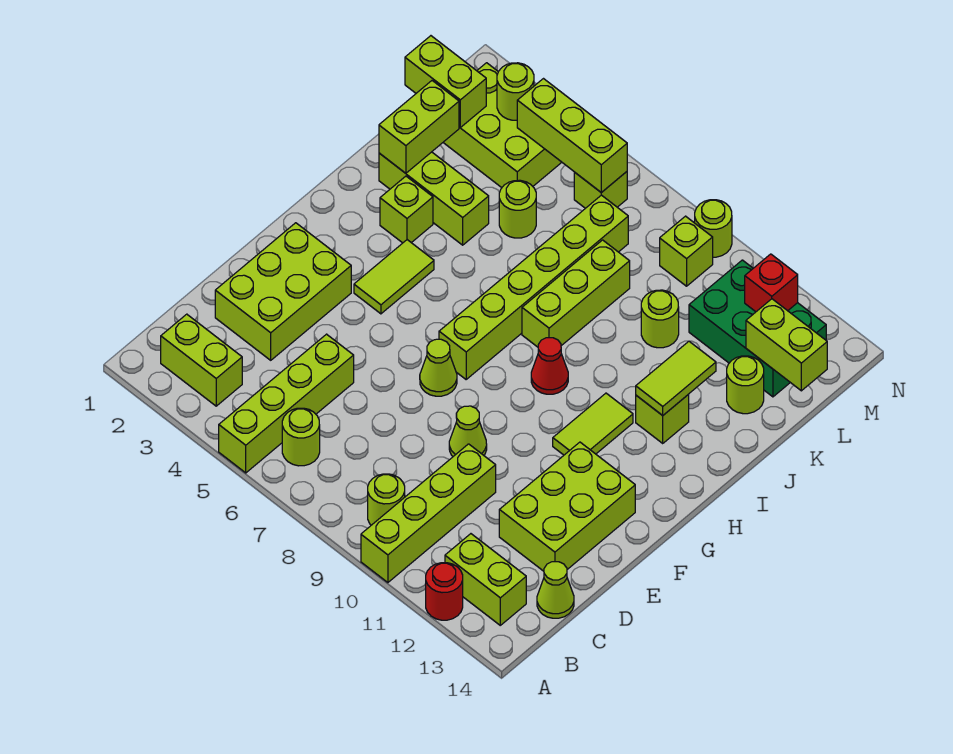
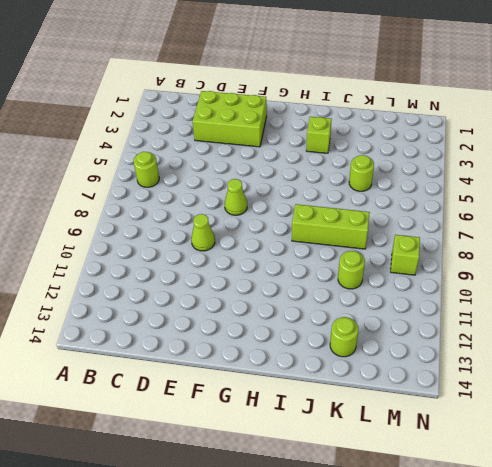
none -> lime 1x4 brick [219,334,354,473]
none -> lime 1x4 brick [361,444,496,583]
none -> red 1x1 round brick [426,563,463,620]
none -> lime 1x2 brick [161,314,242,406]

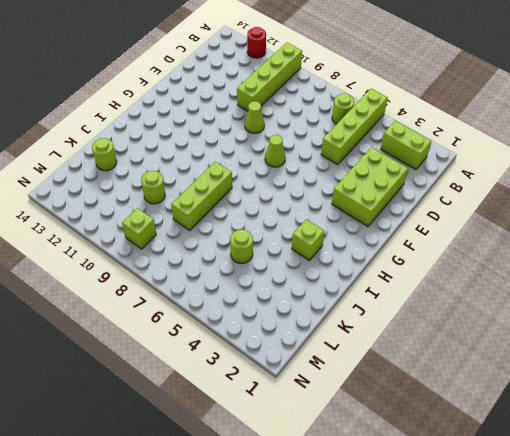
none -> lime 1x1 round brick [368,474,405,525]
none -> lime 1x2 brick [445,534,526,625]
none -> lime 1x1 cone [537,562,574,618]
none -> lime 2x3 brick [499,442,635,571]

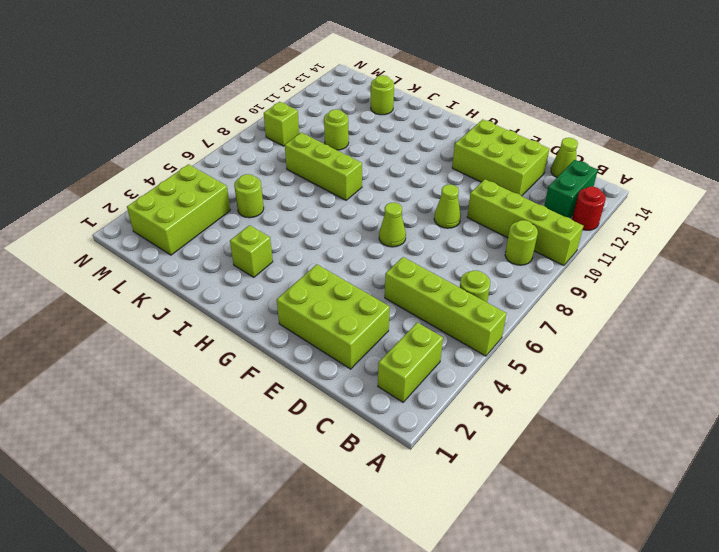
green 1x2 brick [544,160,598,218] -> lime 1x2 brick [445,534,526,625]
none -> lime 1x2 tile [354,240,434,314]
none -> lime 1x6 brick [439,195,628,379]
none -> lime 1x2 tile [553,393,633,455]
none -> red 1x1 cone [531,338,568,394]

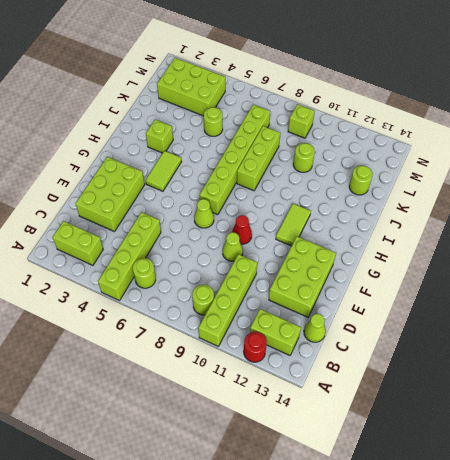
red 1x1 cone [232,215,252,244] -> red 1x1 cone moved to [531,338,568,394]
none -> lime 1x1 brick [636,394,689,443]
none -> lime 1x3 brick [379,152,489,245]
none -> green 2x3 brick [689,260,826,397]
none -> lime 1x1 brick [574,172,627,208]

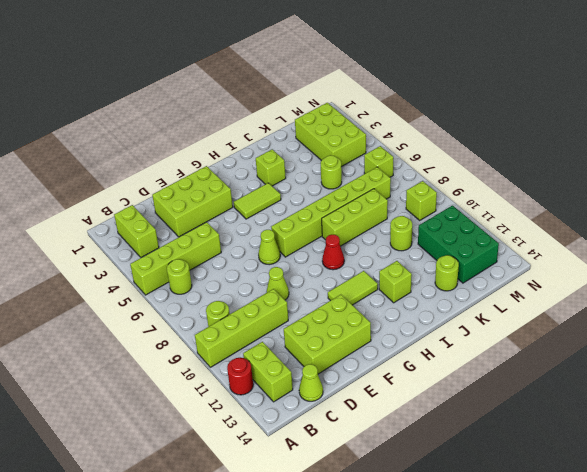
none -> lime 1x3 brick [379,152,489,245]
none -> lime 1x1 round brick [695,200,732,257]
none -> lime 1x2 tile [636,342,716,415]
none -> lime 1x2 brick [379,81,459,173]

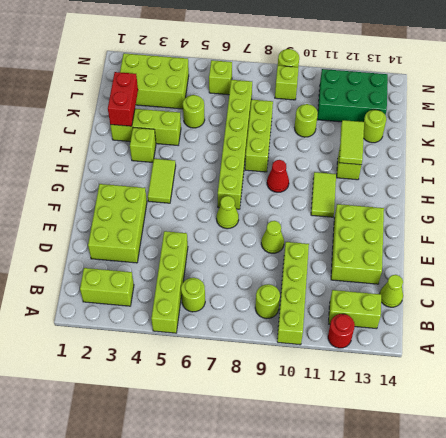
red 1x2 brick [108,72,138,126] -> lime 1x2 brick [379,81,459,173]
none -> lime 1x2 brick [405,36,486,127]
none -> lime 1x2 brick [746,299,827,391]
none -> lime 1x1 round brick [497,63,534,120]
none -> lime 1x3 brick [517,79,627,193]

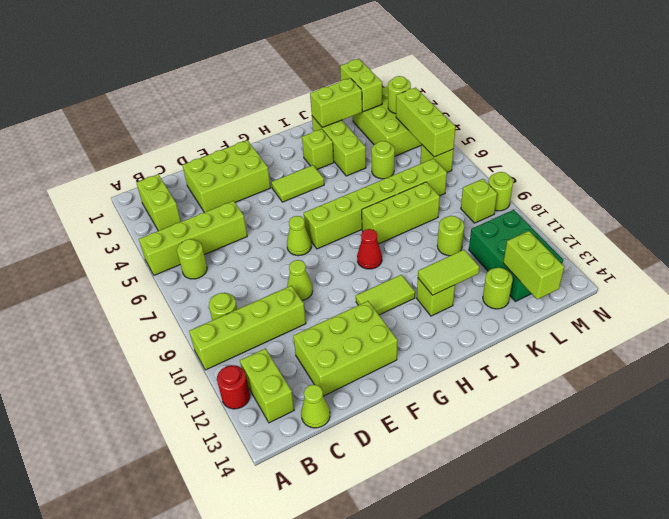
none -> red 1x1 brick [745,254,798,312]

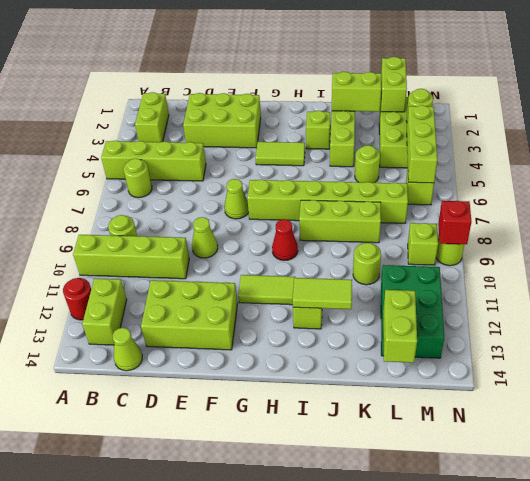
red 1x1 brick [438,201,472,244] -> red 1x1 brick moved to [745,254,798,312]
none -> lime 1x1 round brick [727,356,764,414]

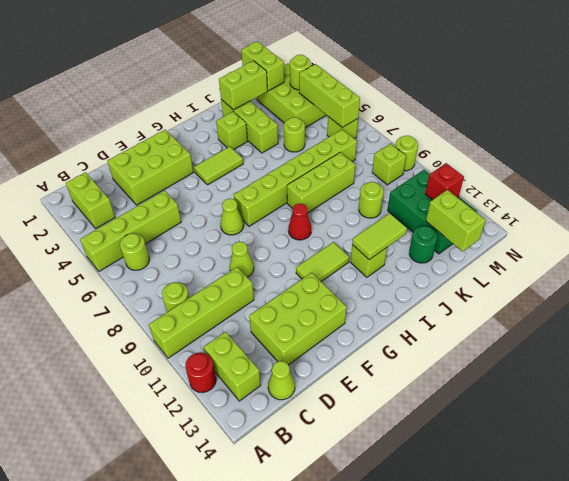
green 1x1 round brick [409,226,437,263] -> lime 1x1 round brick [727,356,764,414]

